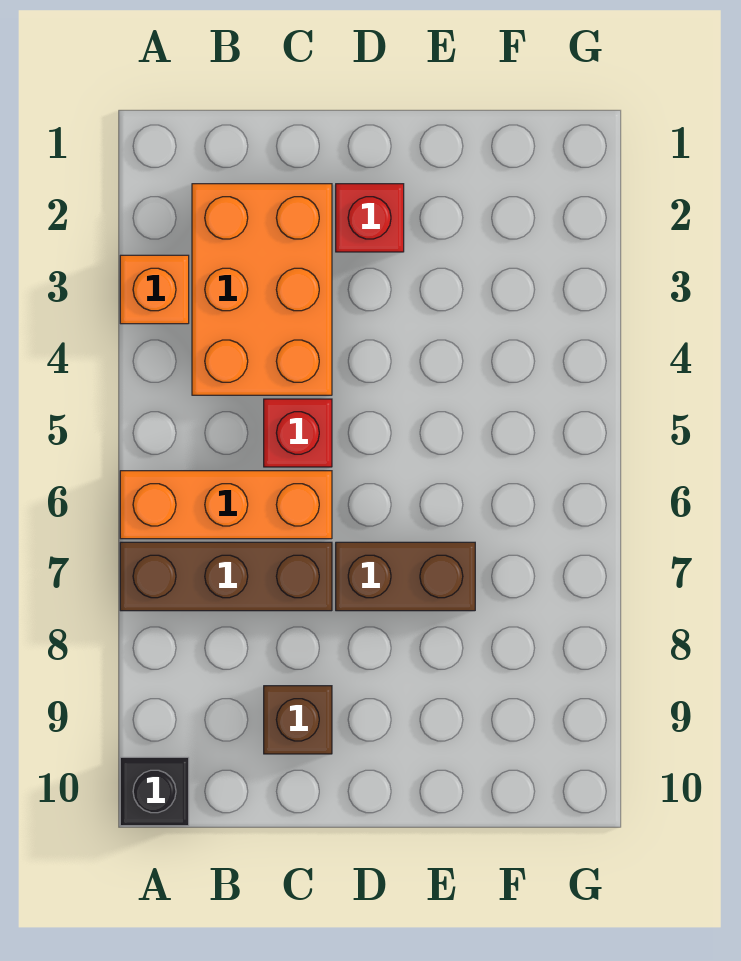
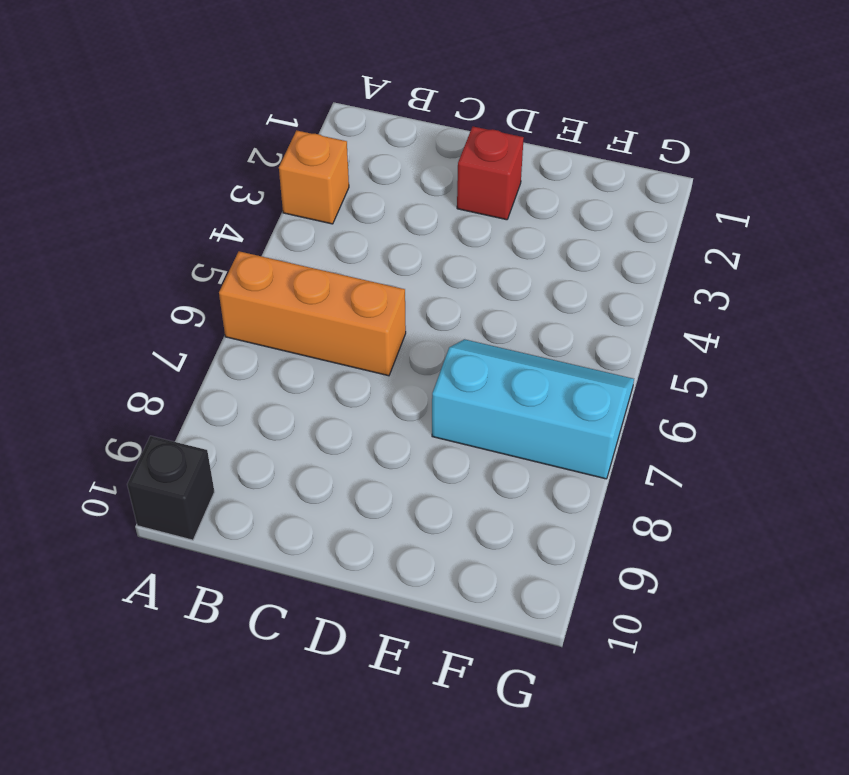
cyan 2x3 slope [432,339,634,479] -> brown 1x2 brick [336,542,475,611]
none -> brown 1x3 brick [120,542,332,611]
none -> orange 2x3 brick [192,184,332,395]

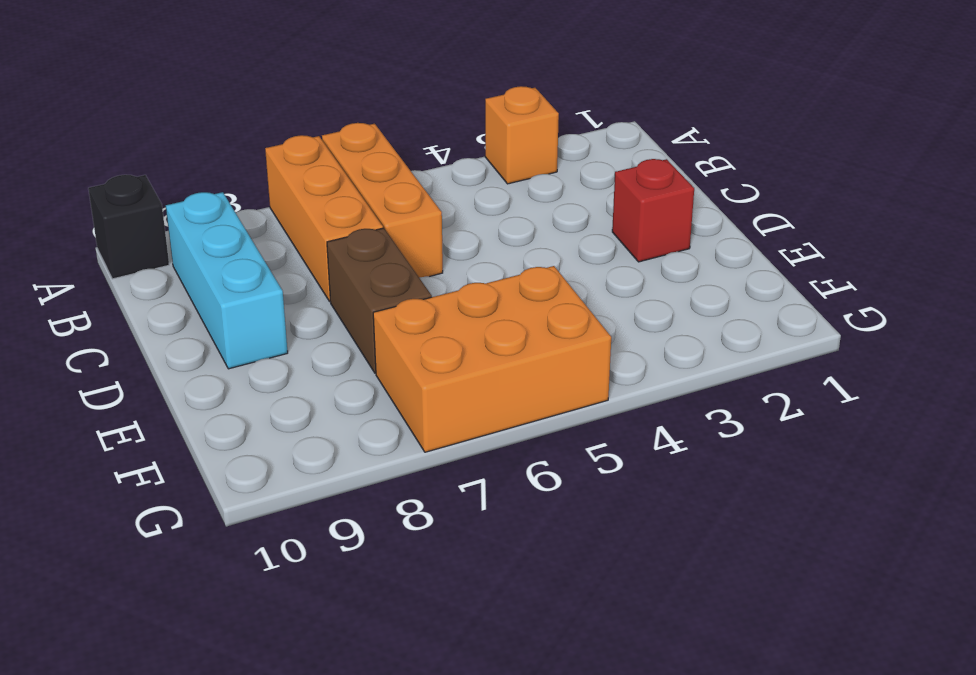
orange 1x3 brick [265,135,383,301] -> brown 1x3 brick [120,542,332,611]
cyan 1x3 brick [166,192,288,369] -> brown 1x1 brick [264,686,332,754]
orange 2x3 brick [373,266,611,452] -> orange 2x3 brick moved to [192,184,332,395]
none -> red 1x1 brick [264,399,332,467]

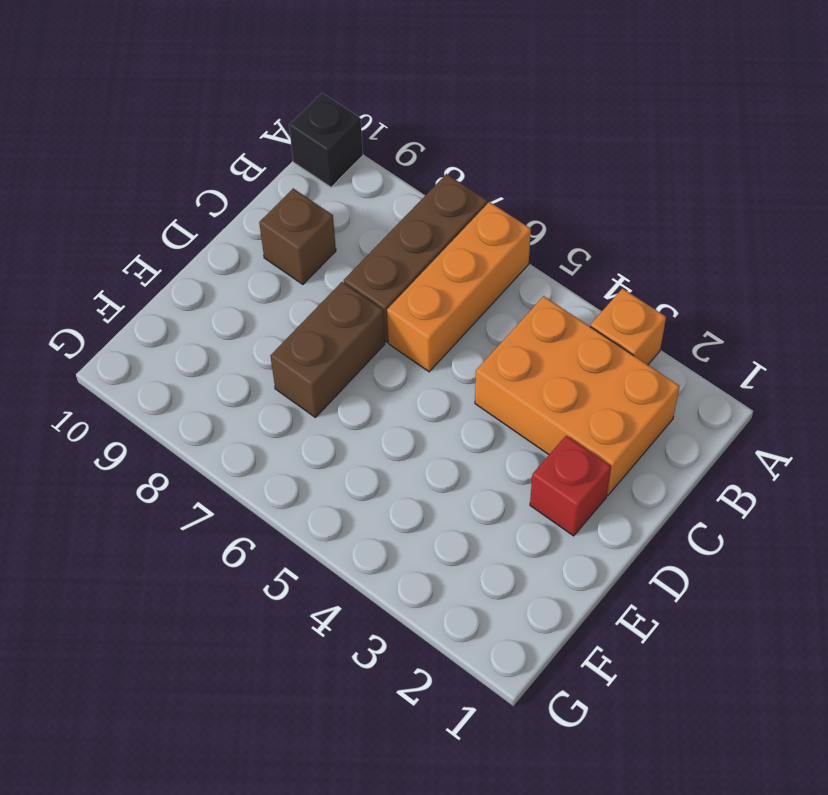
none -> red 1x1 brick [264,399,332,467]

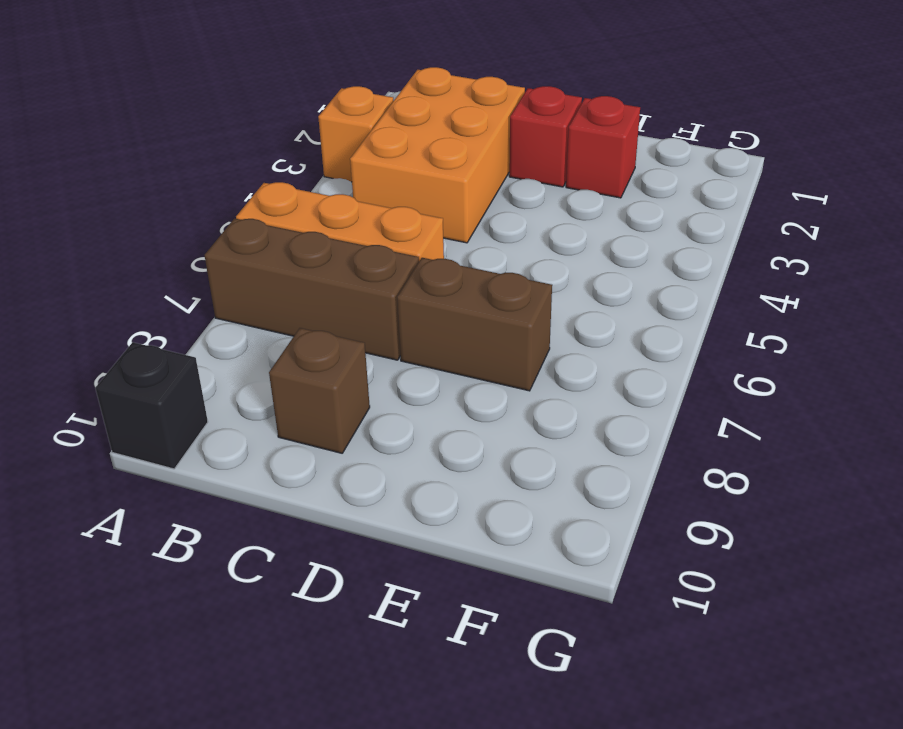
red 1x1 brick [566,96,640,198] -> red 1x1 brick moved to [264,399,332,467]

